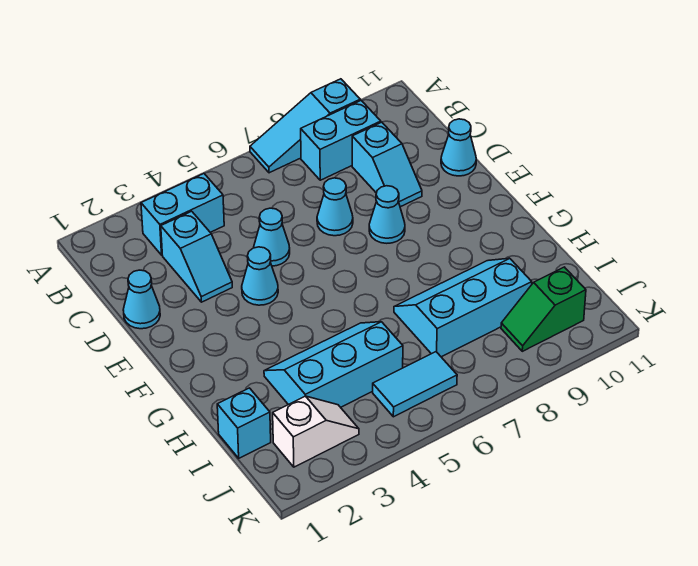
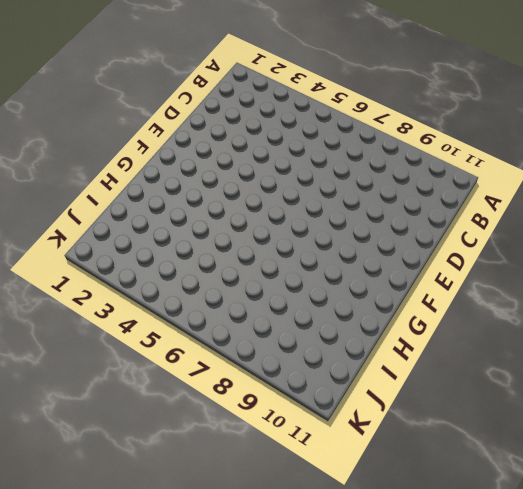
none -> cyan 1x3 slope [250,79,360,173]
none -> cyan 1x2 brick [141,174,224,255]
none -> cyan 1x2 brick [301,100,381,180]

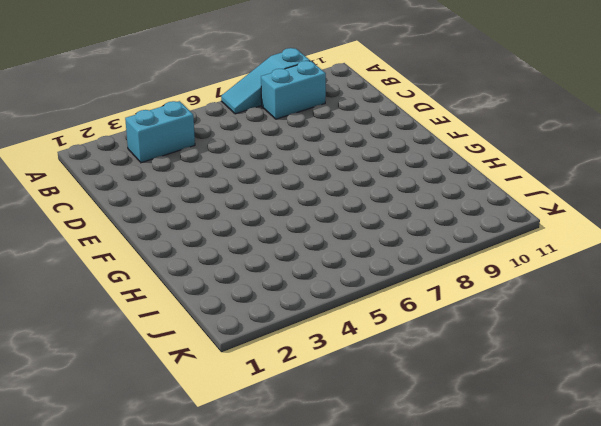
none -> cyan 1x2 slope [161,211,232,302]
none -> cyan 1x2 slope [352,122,422,207]
none -> cyan 1x1 cone [123,270,160,329]

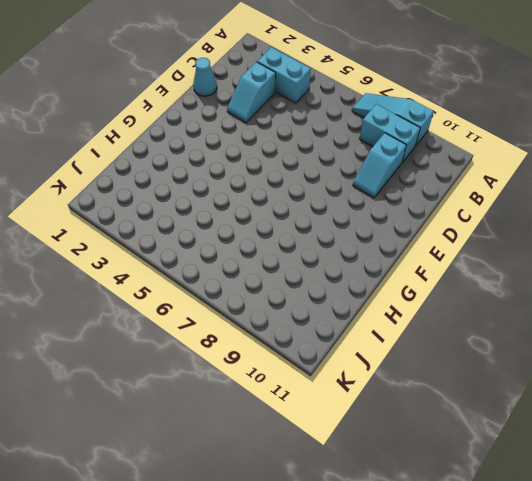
none -> cyan 1x1 cone [254,208,290,266]
none -> cyan 1x1 cone [317,178,353,236]
none -> cyan 1x1 cone [441,119,476,176]

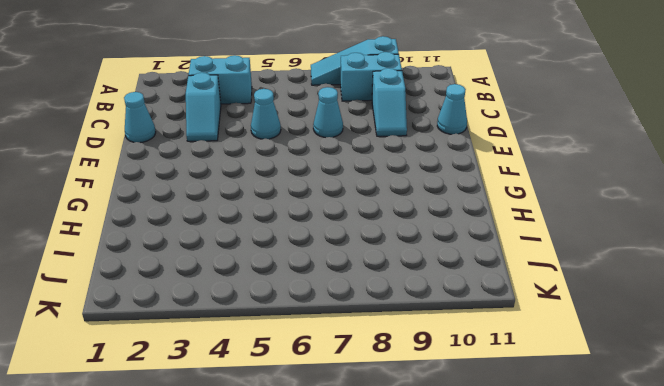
none -> cyan 1x1 cone [242,247,278,305]
none -> cyan 1x1 cone [369,186,405,243]
none -> cyan 2x3 slope [264,322,403,407]

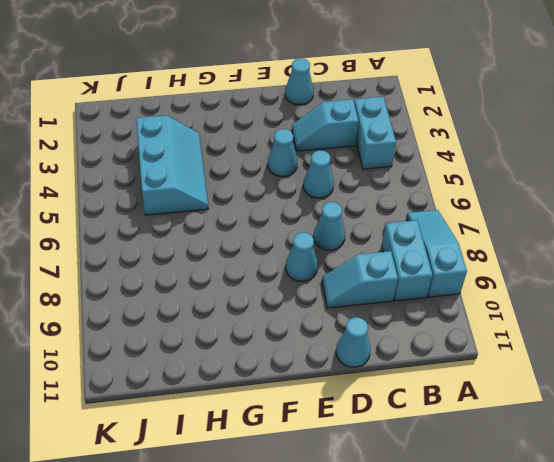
none -> cyan 2x3 slope [394,258,532,357]
none -> cyan 1x1 brick [217,388,271,458]
none -> white 1x2 slope [273,396,359,467]

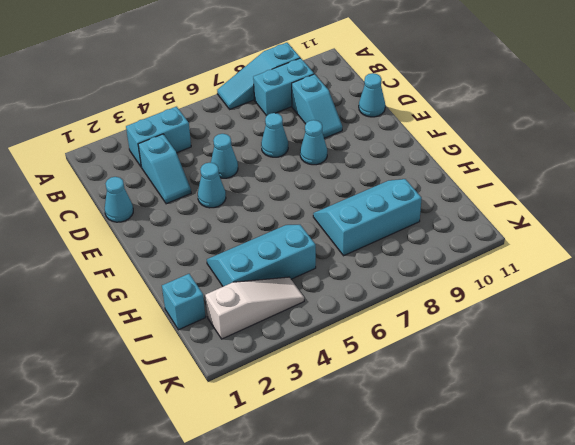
white 1x3 slope [205,277,304,339] -> white 1x2 slope [273,396,359,467]
none -> cyan 1x2 tile [373,352,457,417]
none -> green 1x2 slope [501,267,586,351]

